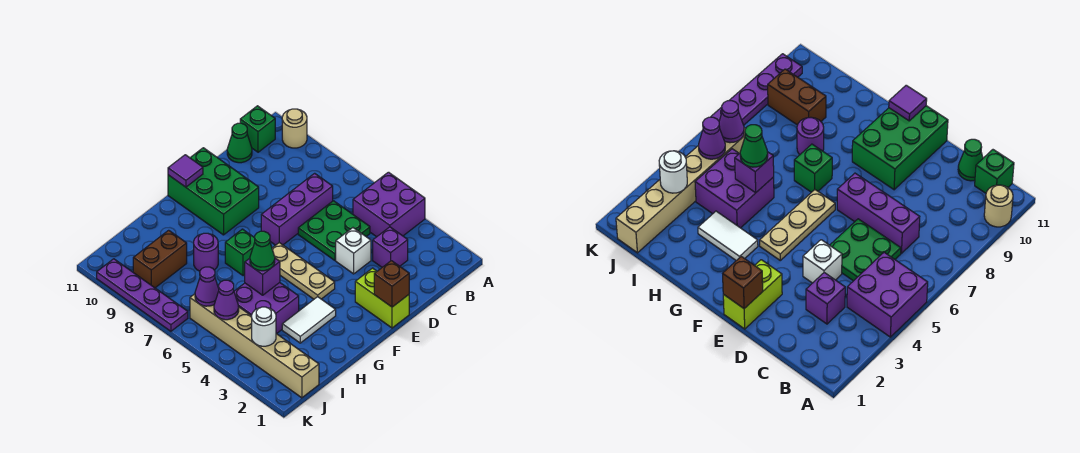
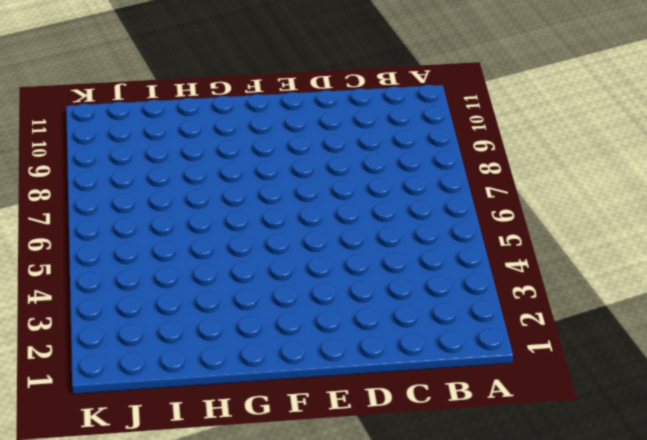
none -> purple 2x2 brick [353,172,425,237]
none -> tan 1x1 round brick [282,109,307,148]
none -> green 1x1 brick [240,106,275,152]

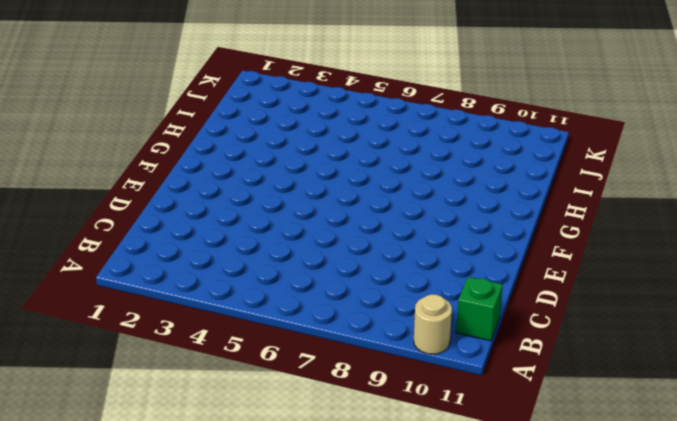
none -> purple 2x2 brick [353,172,425,237]
none -> purple 1x1 brick [373,227,408,267]
none -> green 2x2 plate [298,201,370,260]

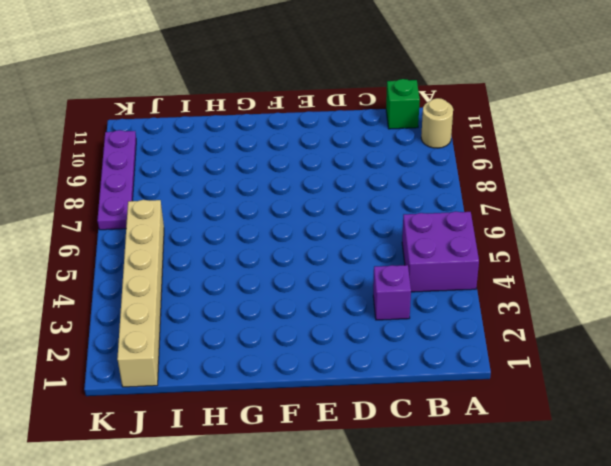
none -> green 2x2 plate [298,201,370,260]
none -> purple 1x3 brick [261,173,333,245]
none -> green 1x1 cone [227,123,252,163]

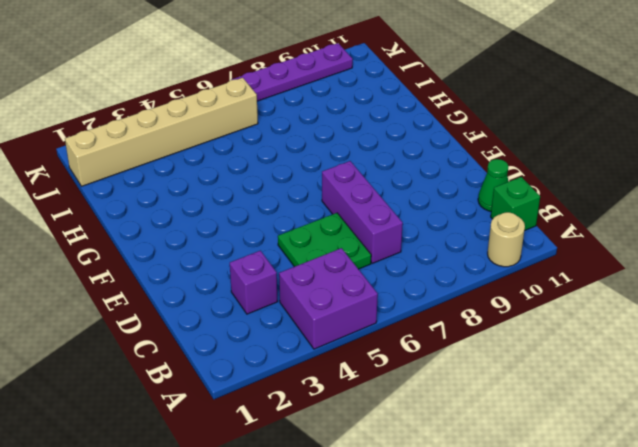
none -> white 1x1 brick [336,228,371,274]
none -> lime 1x2 brick [355,268,409,328]
none -> green 2x3 brick [168,148,259,235]

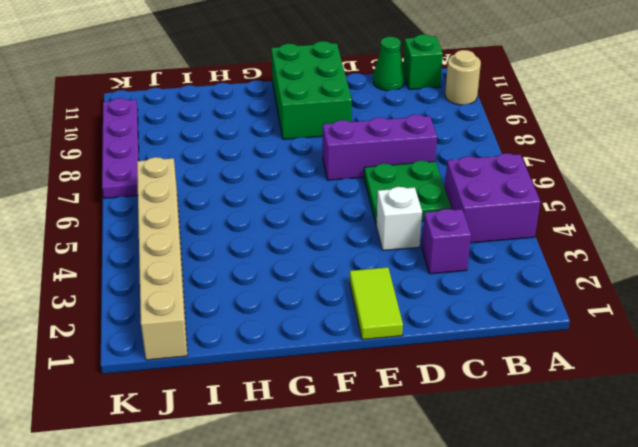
lime 1x2 tile [350,267,403,340] -> lime 1x2 brick [355,268,409,328]
none -> tan 1x3 plate [272,243,335,299]
none -> white 1x2 tile [282,297,336,343]
none -> green 1x1 brick [225,229,255,276]

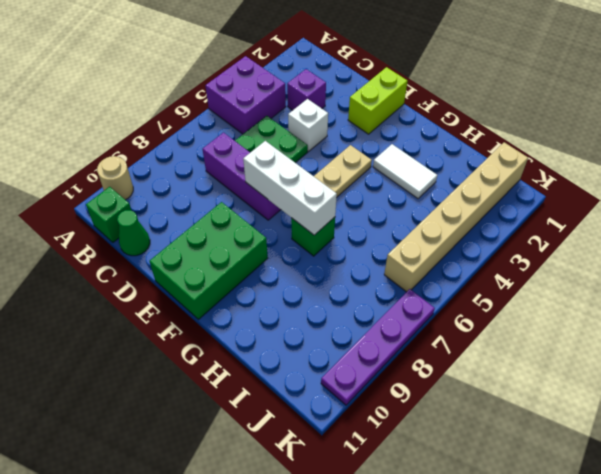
white 1x3 brick [243,141,337,235] -> none
none -> purple 2x2 brick [234,283,299,334]
none -> purple 1x1 round brick [194,233,218,271]
none -> brown 1x2 brick [133,230,187,288]

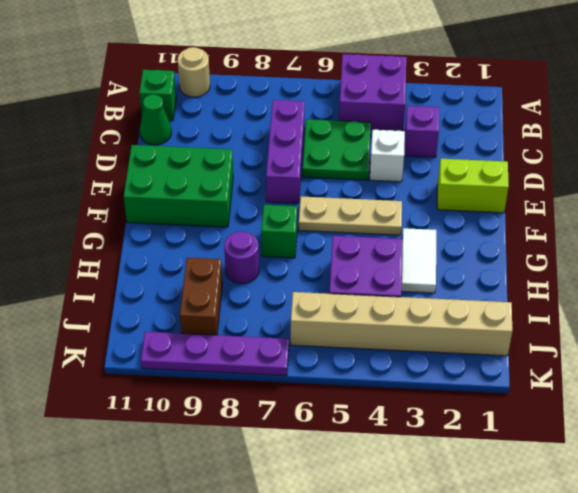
none -> brown 1x1 brick [374,261,409,307]
none -> purple 1x1 tile [168,155,203,187]
none -> purple 1x1 brick [245,258,280,295]

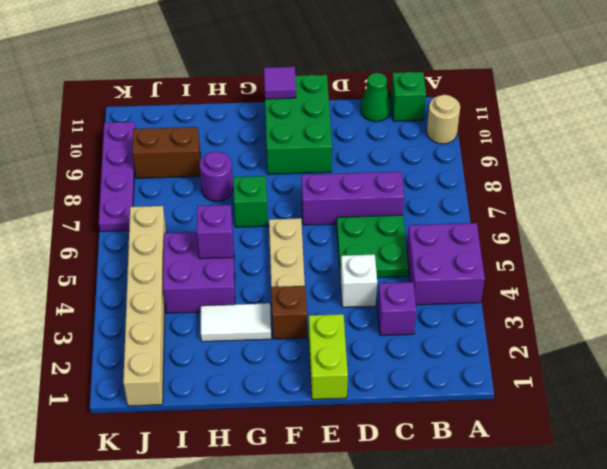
brown 1x1 brick [271,286,307,339] -> brown 1x1 brick moved to [374,261,409,307]
none -> white 1x1 round brick [252,307,276,346]
none -> purple 1x1 cone [214,280,239,320]
none -> purple 1x1 cone [195,267,219,306]

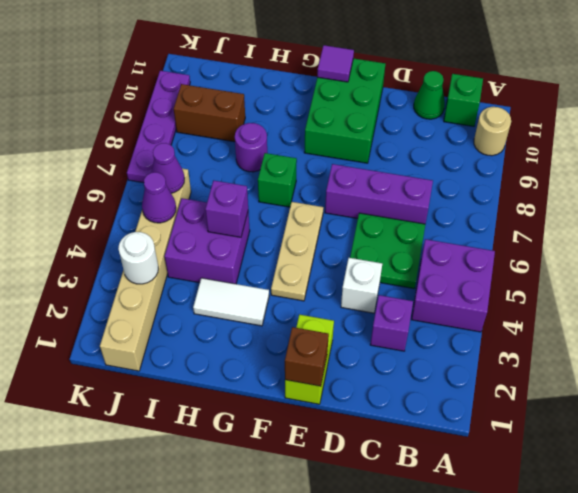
none -> green 1x1 cone [250,231,275,271]

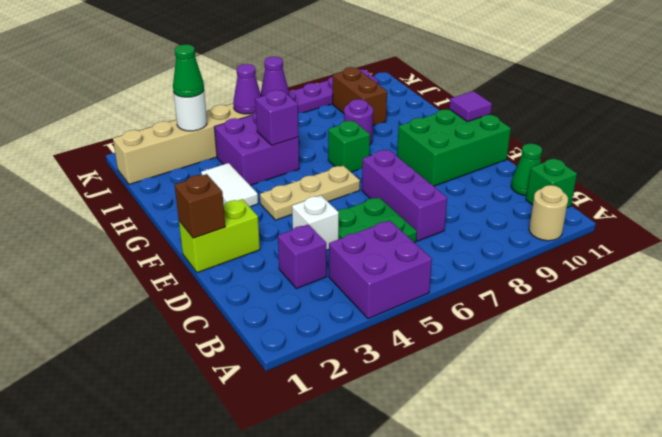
green 1x1 cone [173,44,204,97] -> green 1x1 cone moved to [250,231,275,271]

